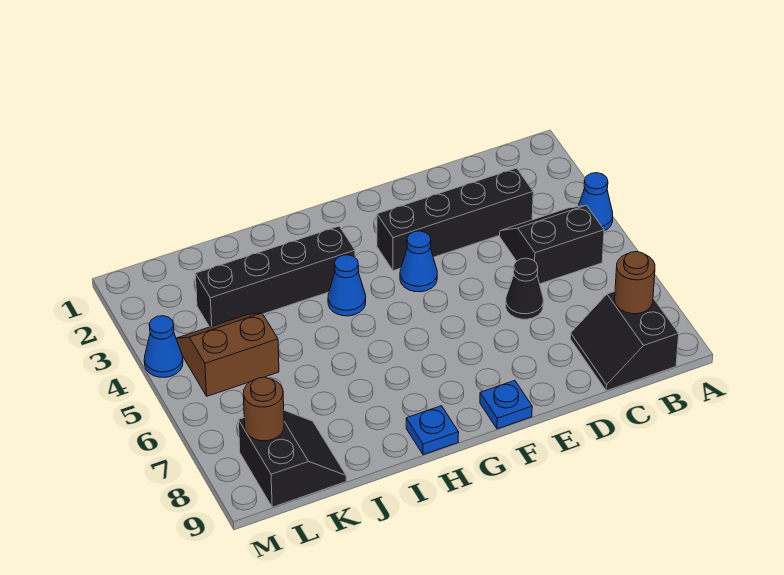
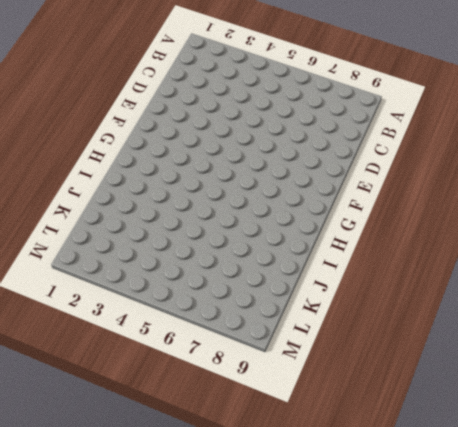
none -> blue 1x1 cone [578,173,613,231]
none -> black 2x2 slope [500,205,604,284]
none -> black 2x2 slope [570,291,679,391]

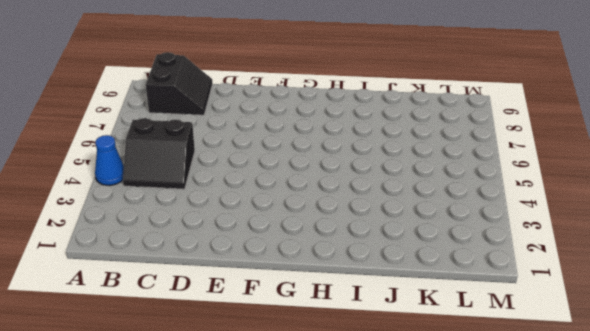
none -> black 1x4 brick [377,168,533,271]
none -> black 1x1 cone [506,258,543,319]
none -> blue 1x1 cone [400,231,437,292]

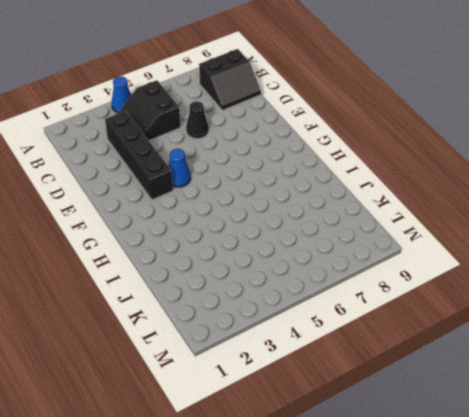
none -> blue 1x1 plate [480,380,532,429]
none -> black 1x4 brick [195,226,355,327]
none -> blue 1x1 cone [328,255,366,316]

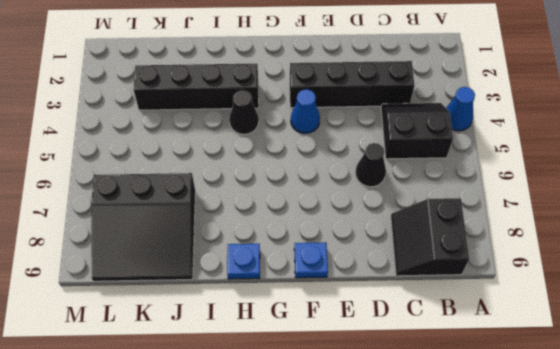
black 1x1 cone [229,90,259,134] -> blue 1x1 cone [328,255,366,316]
black 3x3 slope [91,173,195,281] -> black 2x2 slope [238,410,346,507]
none -> brown 2x2 slope [176,313,279,396]
none -> blue 1x1 cone [144,316,183,377]
none -> brown 1x1 round brick [615,252,655,314]

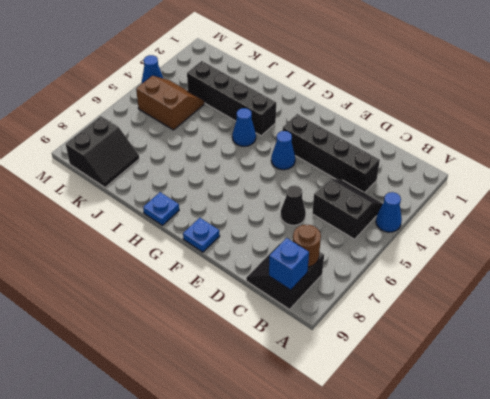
blue 1x1 brick [269,238,309,290] -> none
none -> brown 1x1 round brick [243,377,284,441]

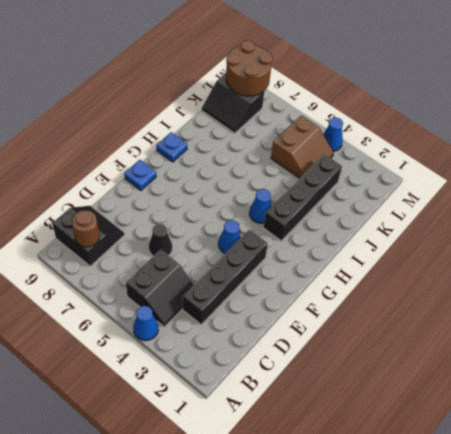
brown 2x2 round brick [226,41,273,96] -> brown 1x1 round brick [243,377,284,441]

